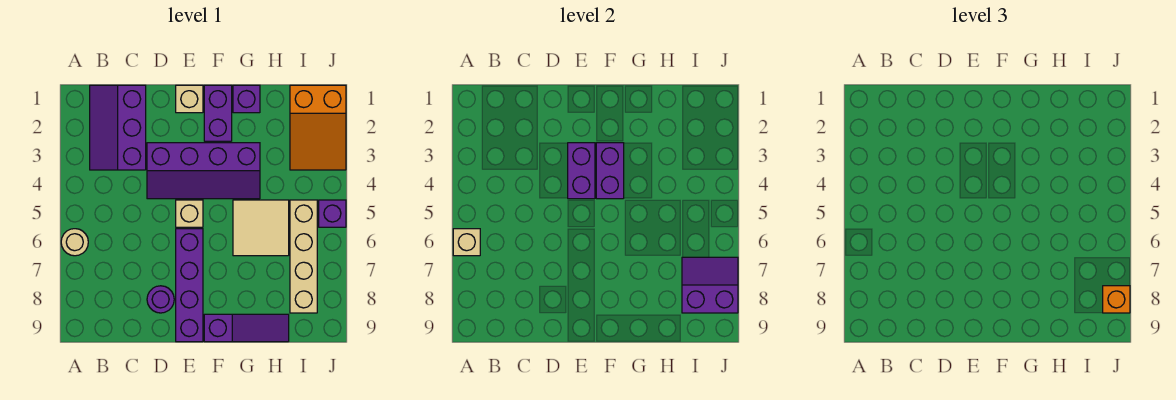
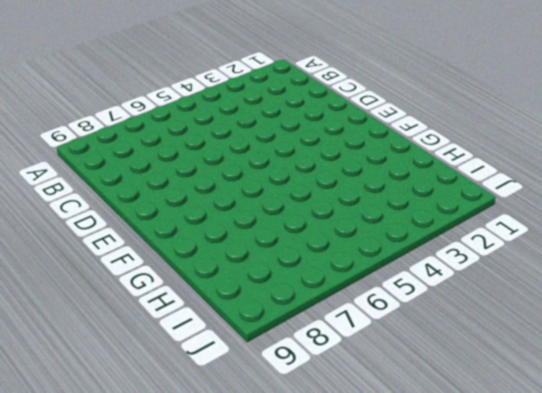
none -> tan 1x1 round brick [61,229,88,256]
none -> purple 2x3 slope [90,85,146,170]
none -> purple 2x4 slope [147,143,260,199]

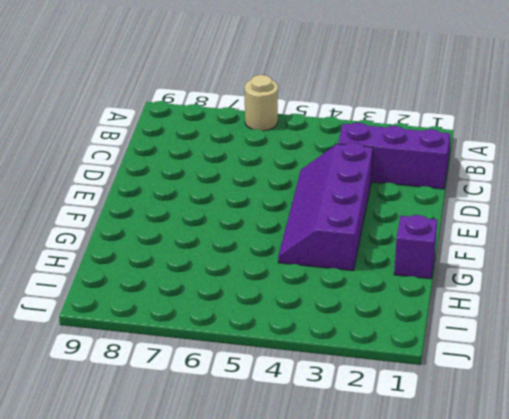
none -> purple 1x1 round brick [147,286,174,313]
none -> tan 1x1 brick [176,85,203,113]
none -> tan 1x1 brick [176,200,203,227]

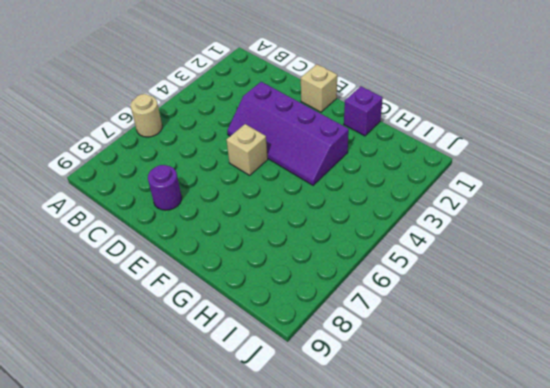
none -> purple 2x3 slope [90,85,146,170]
none -> purple 1x4 brick [176,229,203,342]
none -> purple 1x2 brick [204,85,232,141]

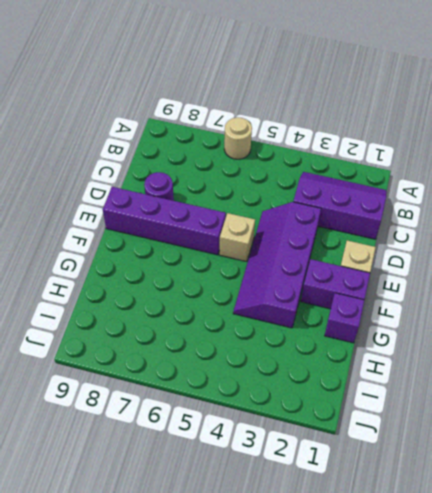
none -> purple 1x3 slope [204,314,289,342]
none -> tan 2x2 tile [233,200,289,256]
none -> orange 2x3 slope [290,85,346,170]

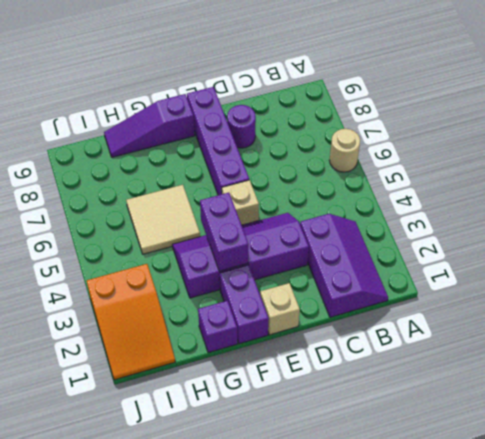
orange 2x3 slope [87,264,175,380] -> orange 2x3 slope turned to [290,85,346,170]
none -> tan 1x4 brick [290,200,317,313]
none -> purple 1x1 brick [319,200,346,227]
none -> tan 1x1 brick [453,229,480,256]

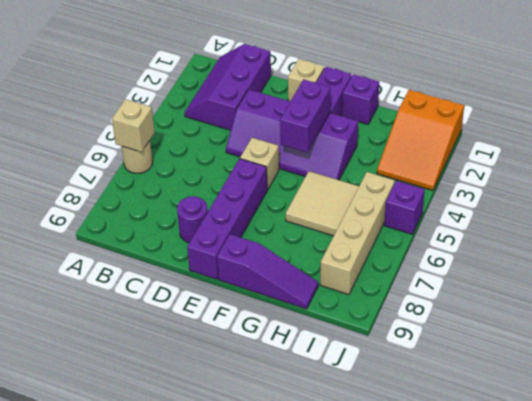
none -> purple 1x2 brick [568,143,595,199]
none -> purple 2x2 slope [682,257,738,313]
none -> orange 1x1 brick [1103,286,1130,313]

